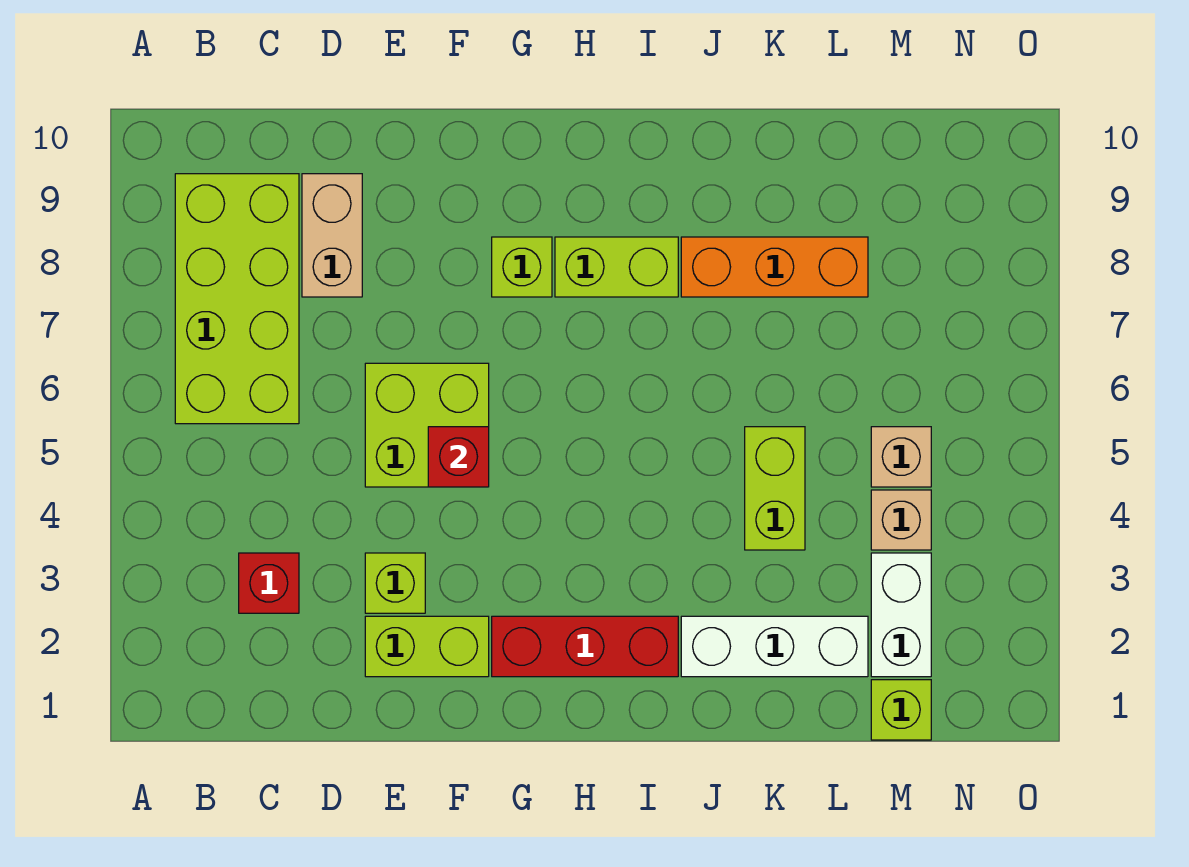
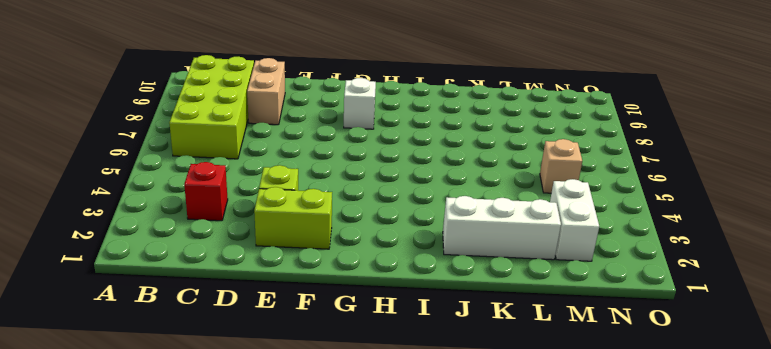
white 1x1 brick [344,78,376,129] -> lime 1x1 brick [492,237,552,297]
none -> lime 2x2 brick [365,363,489,487]
none -> red 1x3 brick [492,616,678,677]
none -> lime 1x2 brick [555,237,678,297]

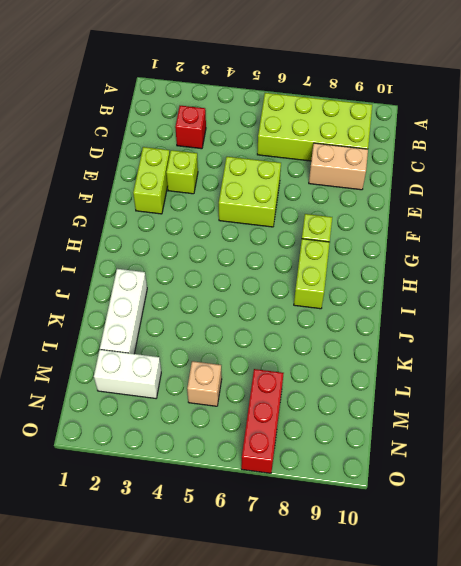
red 1x3 brick [241,369,284,473] -> red 1x3 brick moved to [492,616,678,677]
none -> orange 1x3 brick [681,237,868,297]
none -> lime 1x2 brick [745,427,805,550]
none -> lime 1x1 brick [871,680,931,740]

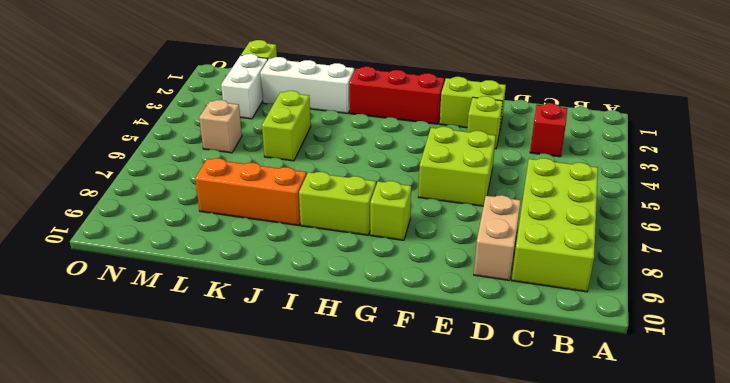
none -> tan 1x1 brick [871,490,931,550]
none -> red 1x1 brick [428,427,489,487]

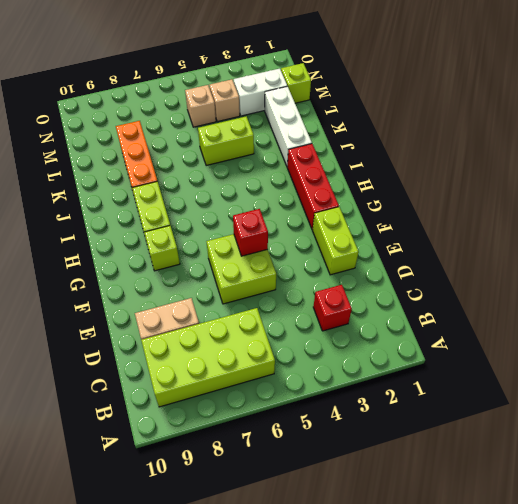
none -> lime 1x1 brick [365,553,425,613]

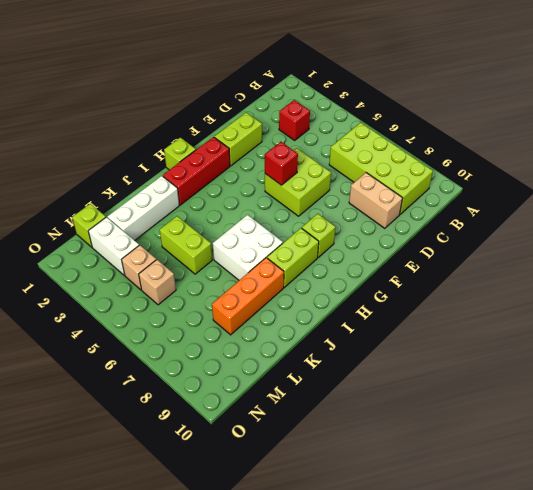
lime 1x1 brick [164,137,196,170] -> lime 1x1 brick moved to [365,553,425,613]
white 2x2 brick [213,215,283,280] -> none

